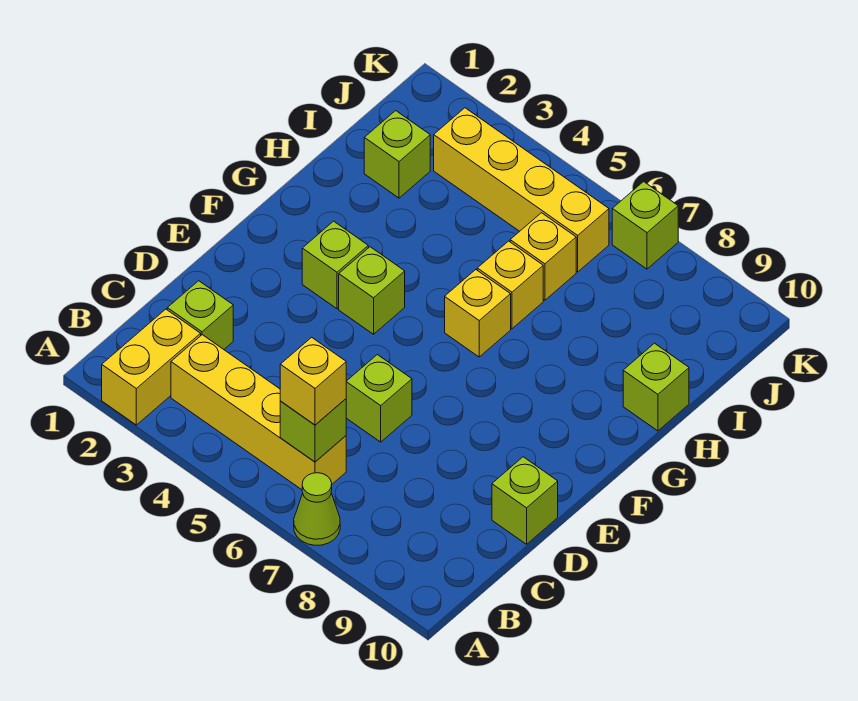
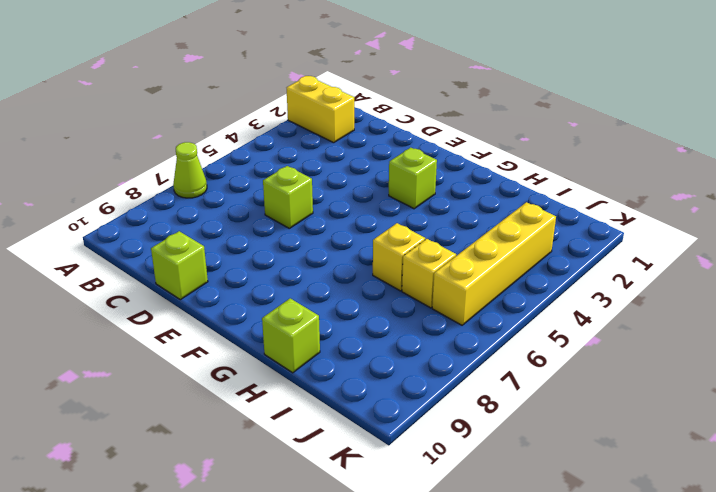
none -> yellow 1x4 brick [171,335,346,490]
none -> lime 1x1 brick [167,281,233,349]
none -> lime 1x1 brick [339,247,405,334]

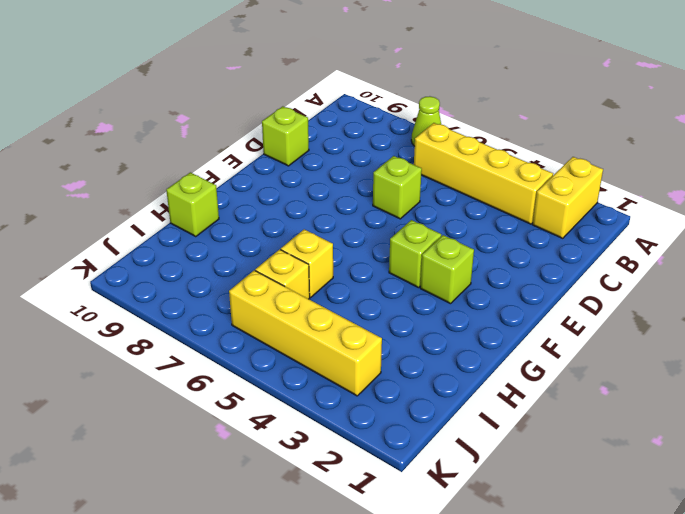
none -> lime 1x1 brick [167,281,233,349]
none -> yellow 1x1 brick [445,270,511,357]
none -> lime 1x1 brick [364,111,430,198]

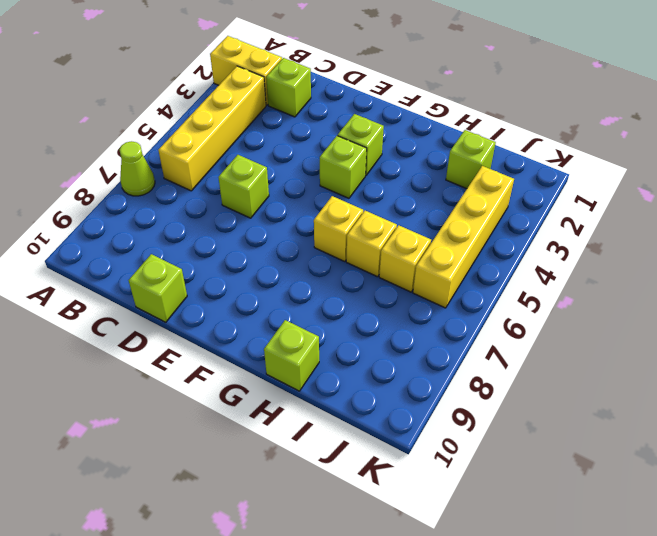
none -> lime 1x1 brick [612,182,678,269]
none -> lime 1x1 brick [280,399,346,462]
none -> yellow 1x1 brick [280,337,346,425]

